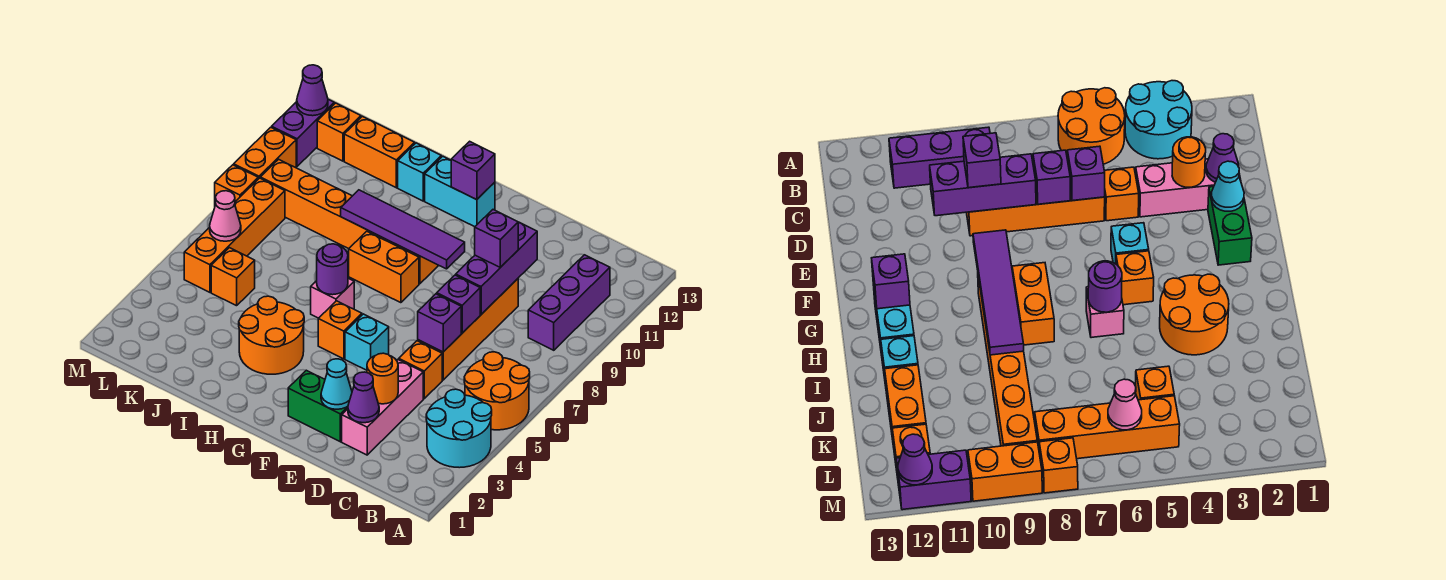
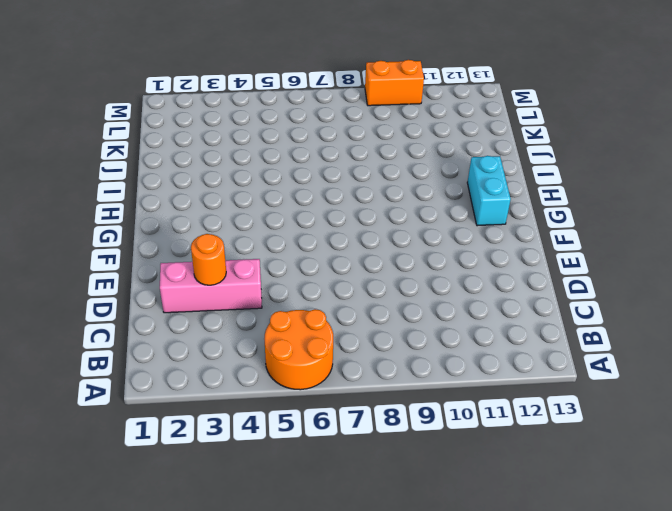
none -> cyan 2x2 round brick [426,389,492,468]
none -> purple 1x3 brick [528,255,610,350]
none -> orange 1x1 brick [399,341,442,399]
none -> orange 1x4 brick [418,279,518,380]

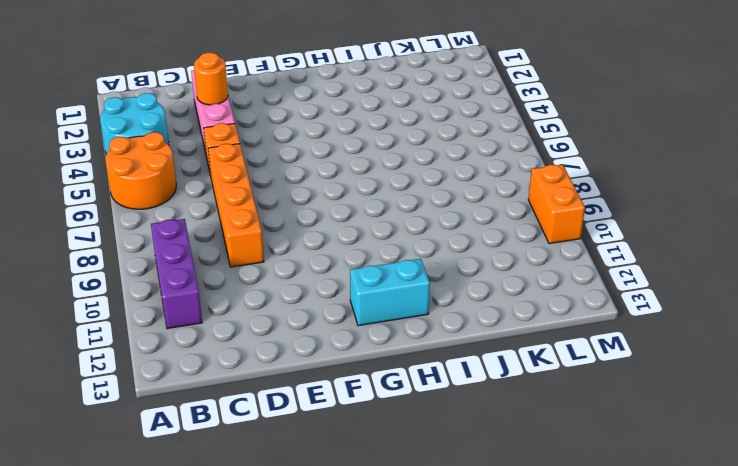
none -> green 1x2 brick [288,370,348,442]
none -> cyan 1x1 brick [345,314,389,370]
none -> orange 1x1 brick [318,301,362,359]
none -> orange 1x2 brick [349,231,419,303]

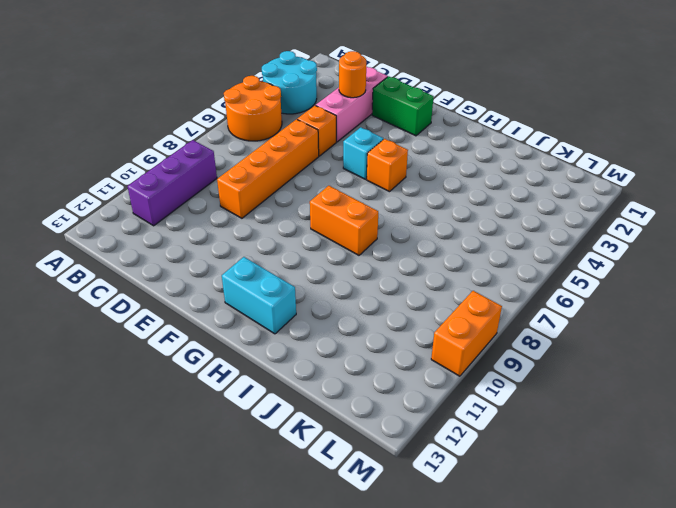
none -> orange 1x6 brick [260,159,438,284]
none -> orange 2x2 round brick [239,296,304,374]
none -> pink 1x1 brick [311,278,354,318]
none -> cyan 1x1 brick [398,143,441,201]

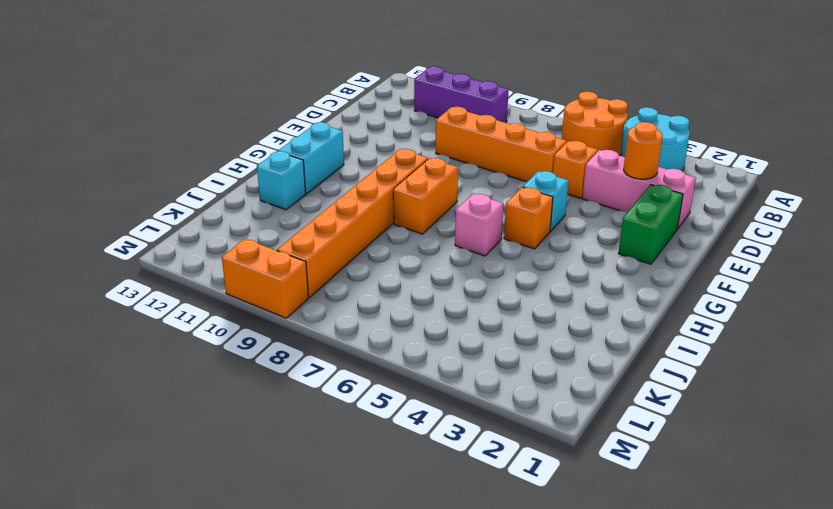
none -> orange 2x2 round brick [239,296,304,374]
none -> orange 1x2 brick [344,116,415,188]
none -> orange 1x1 brick [211,248,255,306]
none -> orange 1x4 brick [184,178,285,292]

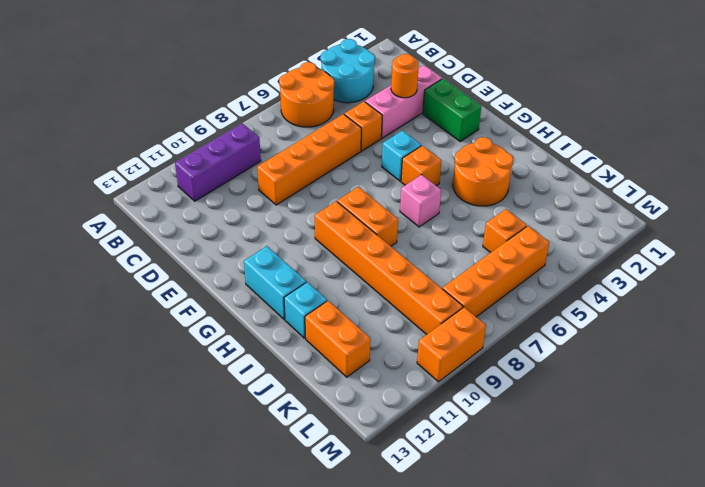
none -> orange 1x1 brick [317,103,361,161]
none -> orange 1x1 brick [215,165,258,205]
none -> purple 1x2 brick [272,99,334,166]
none -> purple 1x1 cone [348,372,379,423]

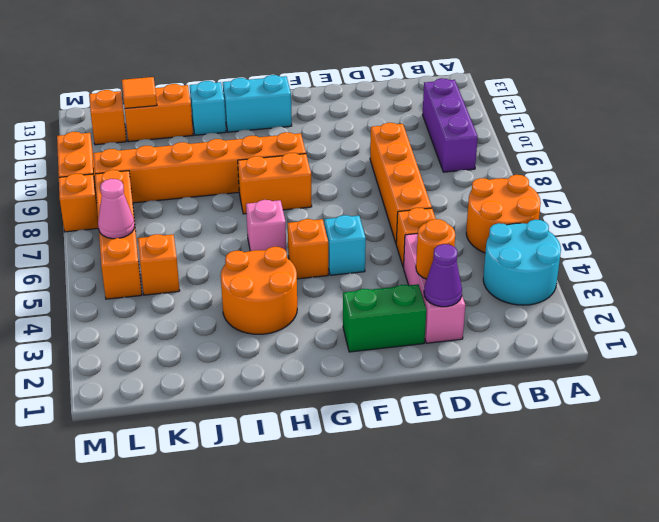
orange 1x1 tile [122,77,157,108] -> none
none -> purple 1x2 brick [272,99,334,166]
none -> purple 1x1 brick [418,294,461,352]
none -> purple 1x1 brick [437,275,480,333]
none -> purple 1x3 brick [456,222,537,314]

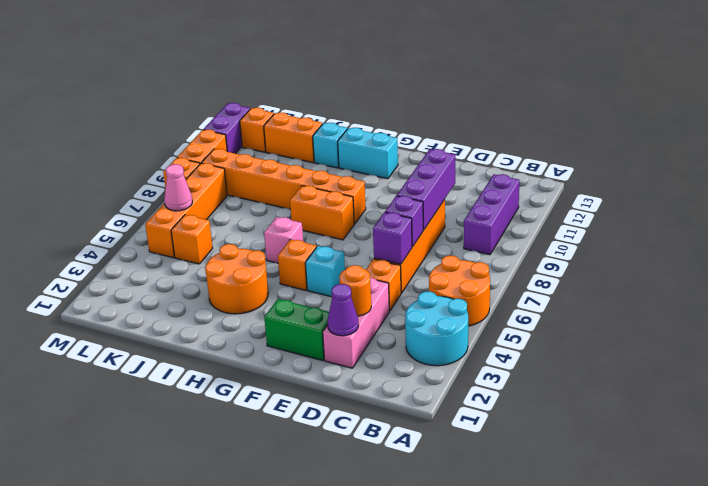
none -> cyan 1x1 cone [321,359,352,409]
none -> purple 1x4 tile [341,190,465,269]
none -> purple 1x1 brick [451,141,495,200]
none -> purple 1x1 round brick [317,244,348,295]

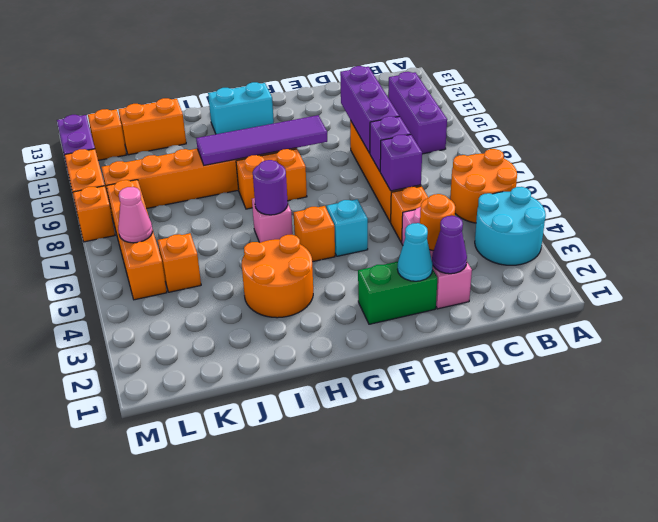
none -> cyan 1x1 brick [398,143,441,201]
none -> purple 1x1 brick [451,141,495,200]
none -> purple 1x1 cone [297,65,328,116]
none -> purple 1x1 brick [475,210,518,267]

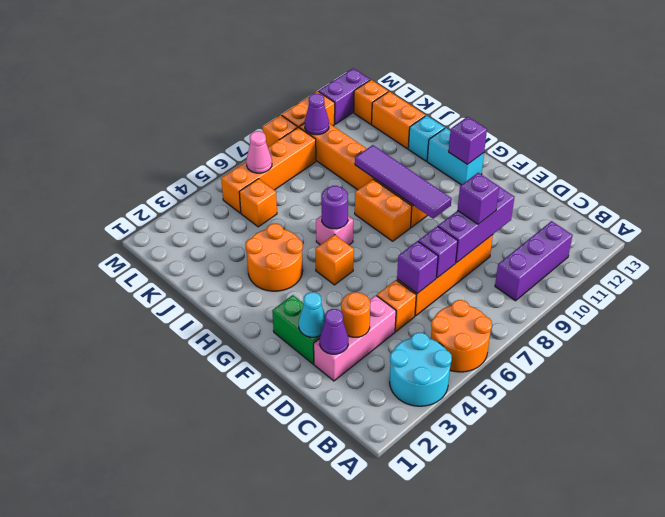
purple 1x1 cone [305,94,329,135] -> purple 1x1 cone moved to [297,65,328,116]
none -> cyan 1x1 brick [345,314,389,370]

